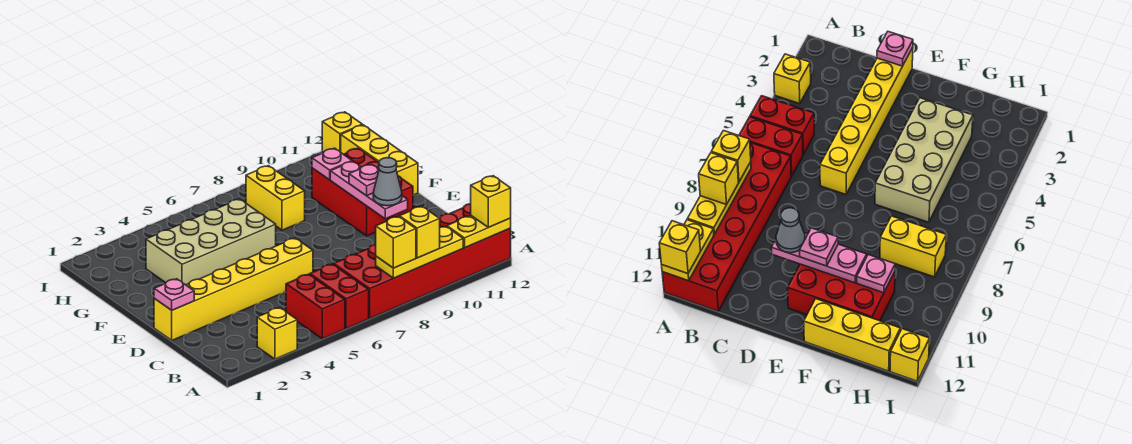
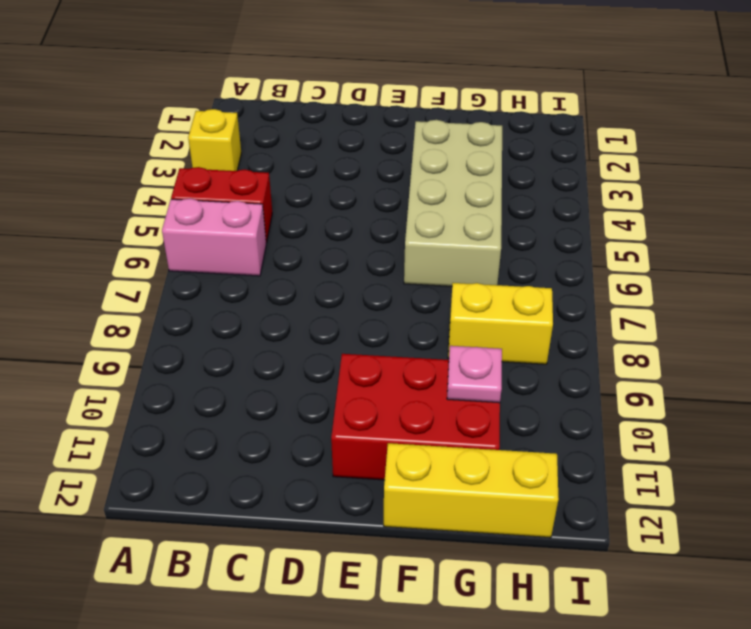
pink 1x2 brick [162,198,266,276] -> red 1x2 brick [310,264,369,329]
none -> red 2x6 brick [333,204,511,318]
none -> yellow 1x6 brick [154,238,313,340]
none -> yellow 1x1 brick [322,112,362,152]

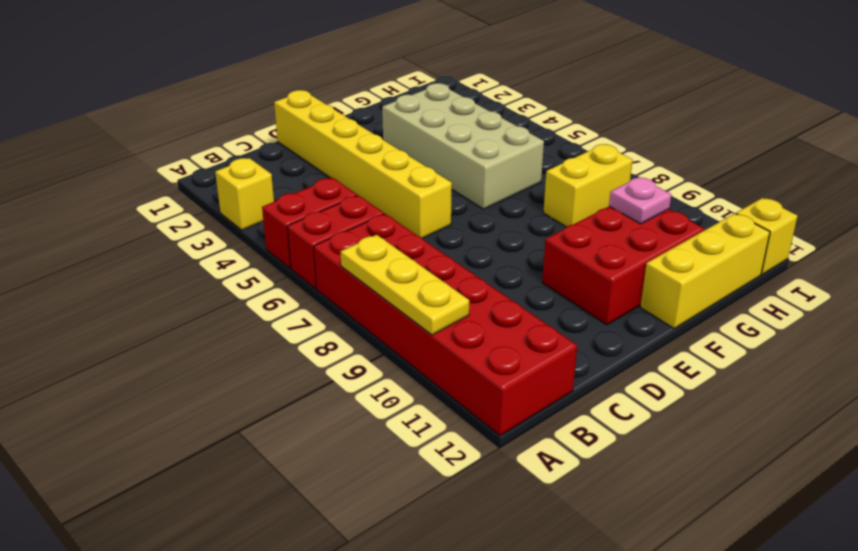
none -> yellow 1x2 plate [447,216,511,248]
none -> pink 1x1 plate [154,279,194,310]
none -> pink 1x3 plate [330,161,408,219]

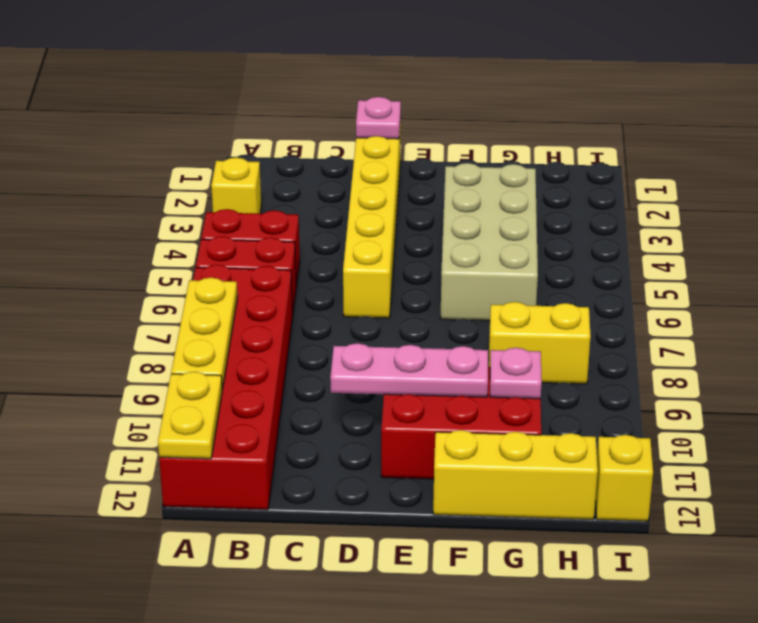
none -> yellow 1x1 brick [376,216,416,268]
none -> yellow 1x1 brick [399,206,440,258]
none -> yellow 1x1 brick [471,176,511,227]

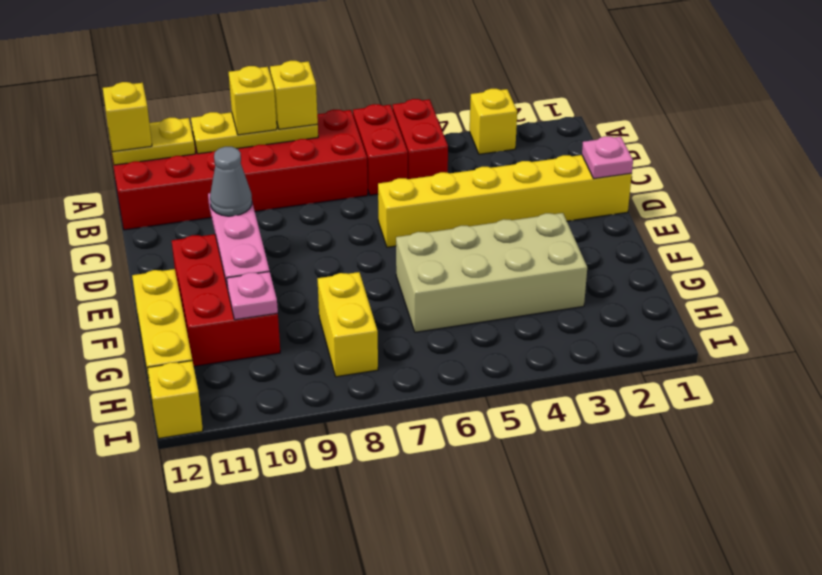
none -> pink 1x1 plate [349,164,379,196]

